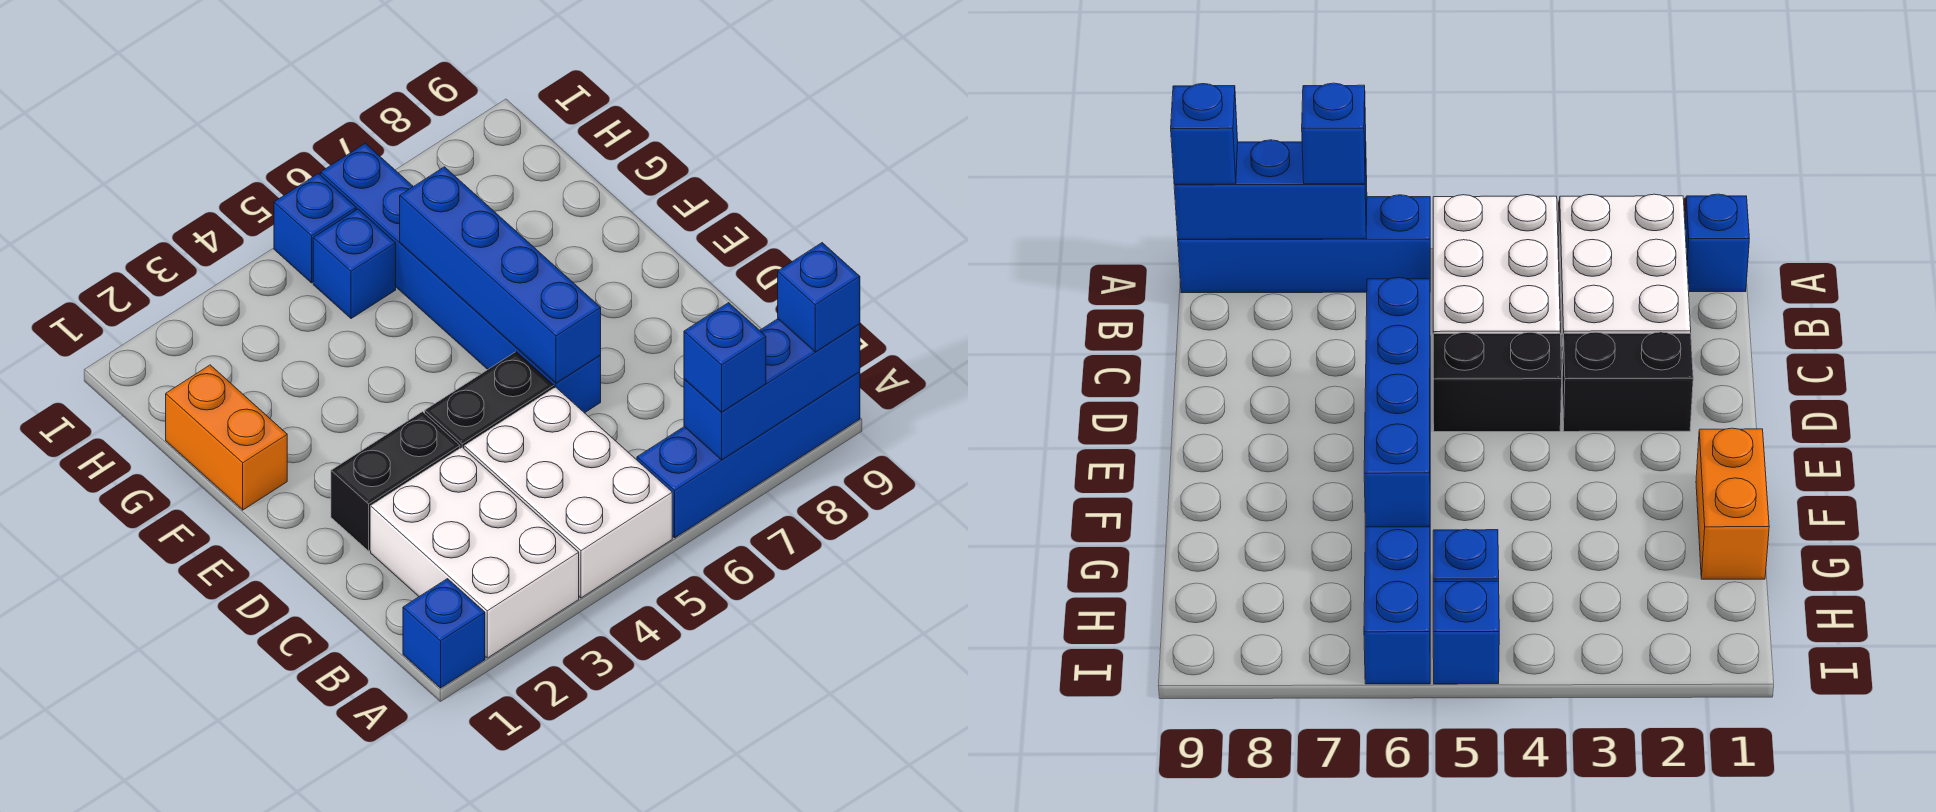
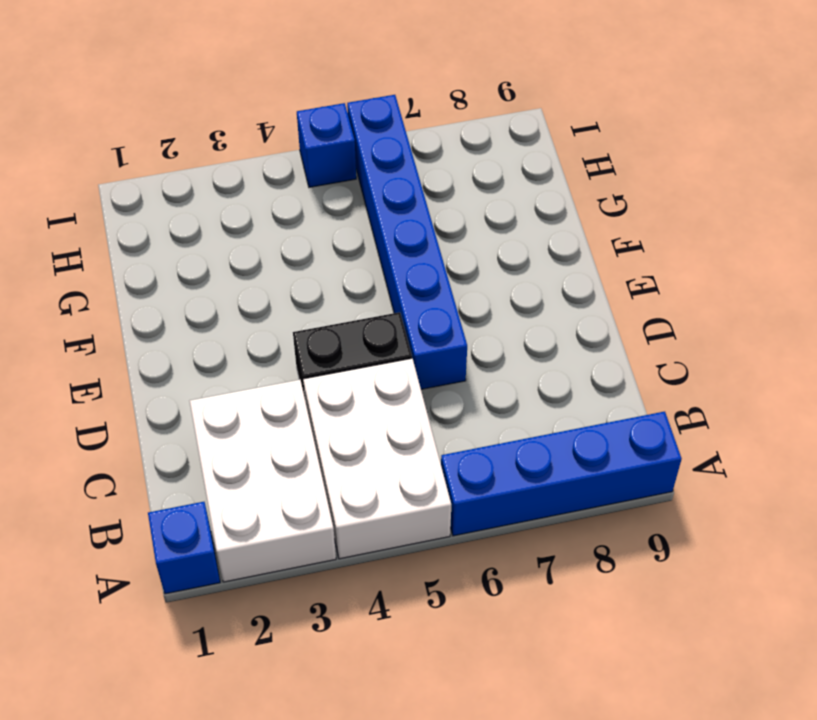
none -> black 1x2 brick [331,412,460,551]
none -> orange 1x2 brick [166,365,287,510]
none -> blue 1x1 brick [313,209,396,319]

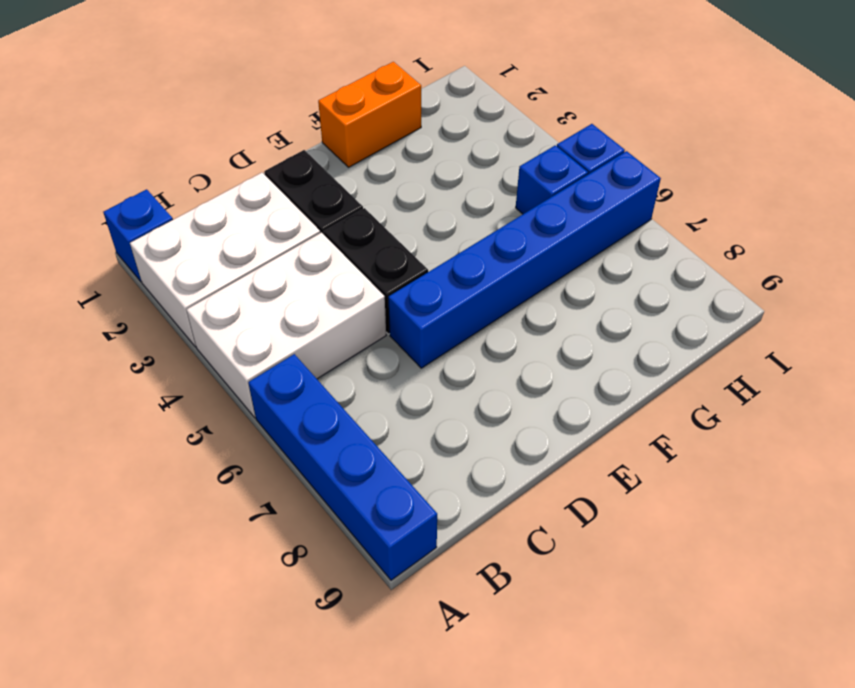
none -> blue 1x3 brick [684,319,860,460]
none -> blue 1x4 brick [400,167,601,383]
none -> blue 1x1 brick [684,303,766,412]

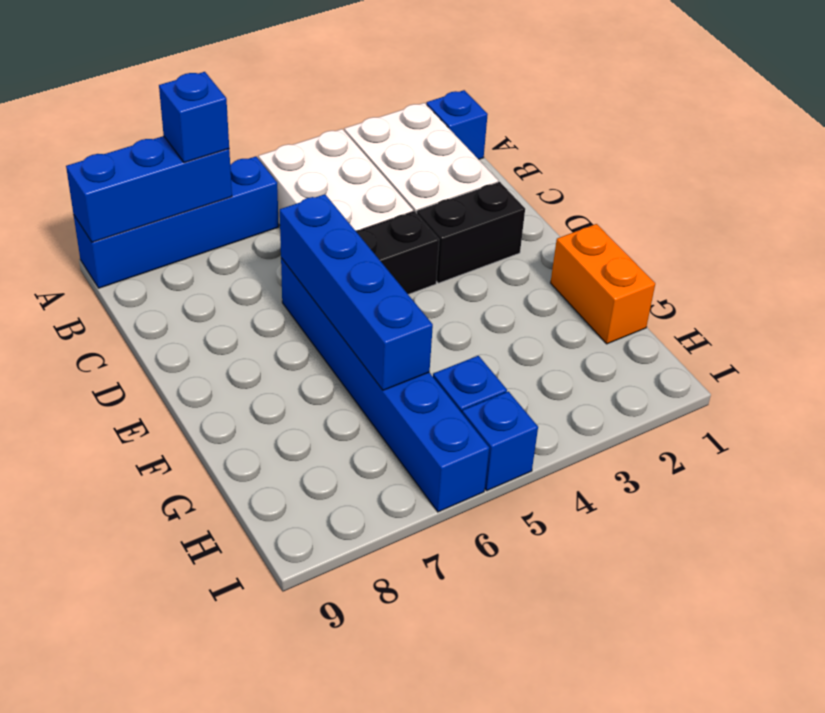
none -> blue 1x1 brick [778,243,860,352]

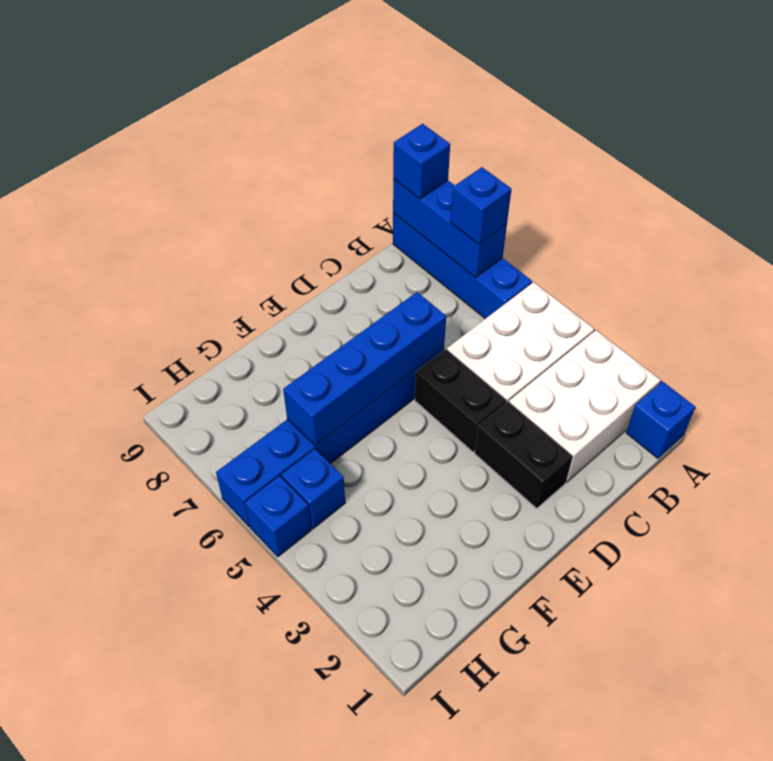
none -> orange 1x2 brick [166,365,287,510]

